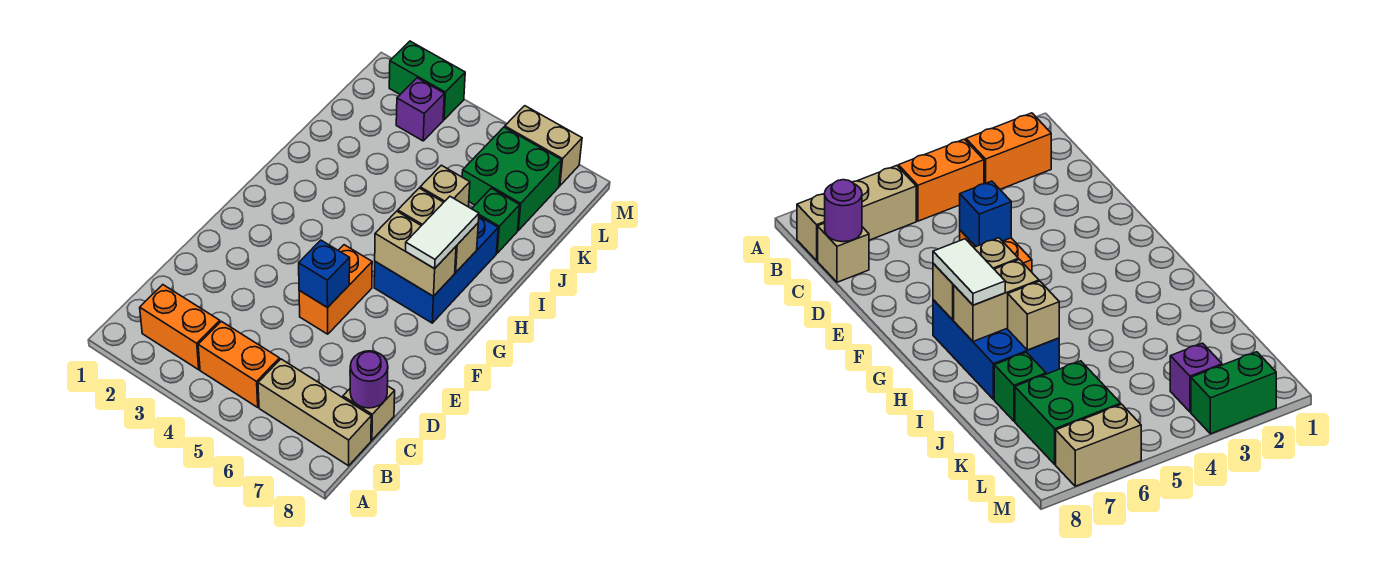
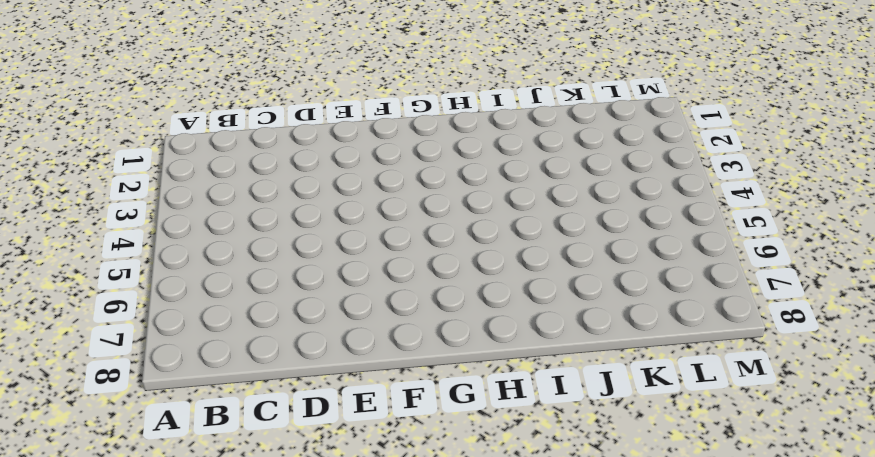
none -> orange 1x2 brick [140,285,220,370]
none -> orange 1x2 brick [198,321,279,407]
none -> tan 1x3 brick [258,359,371,466]

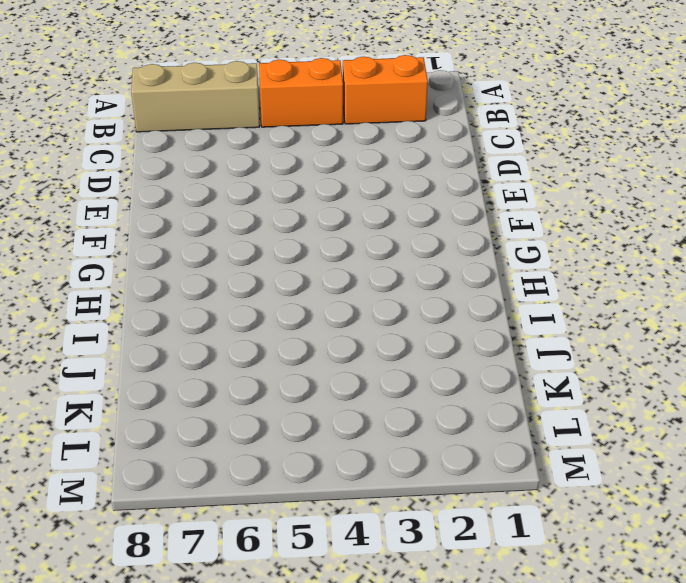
none -> tan 1x1 brick [343,386,395,440]
none -> orange 1x2 brick [299,245,372,334]
none -> blue 2x3 brick [374,216,498,323]

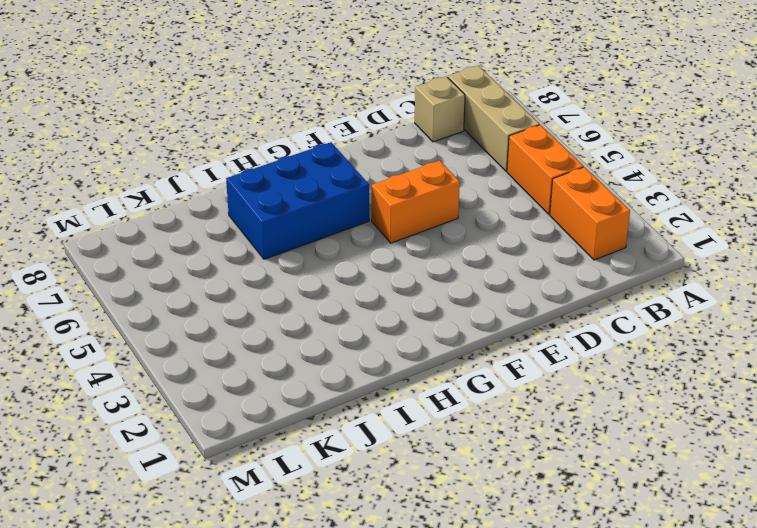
none -> green 1x1 brick [472,188,520,253]
none -> green 2x2 brick [462,127,562,230]
none -> purple 1x1 brick [396,78,444,141]

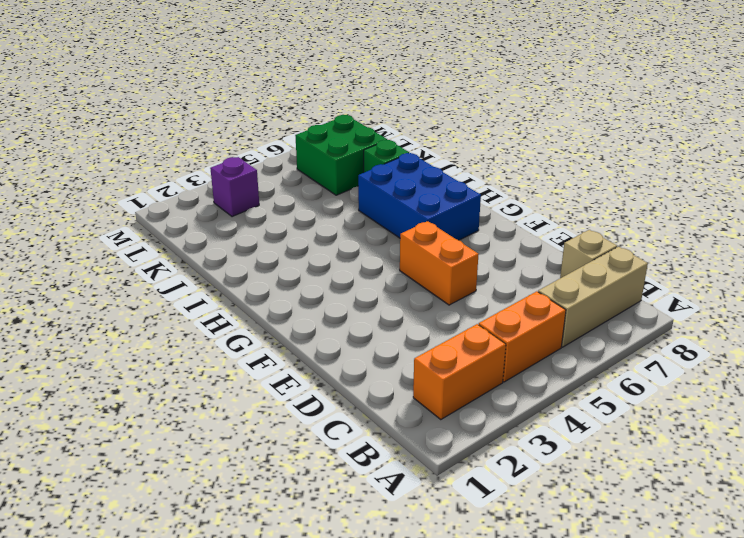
none -> green 1x2 brick [389,41,465,120]
none -> tan 1x2 brick [505,106,582,186]
none -> purple 1x1 round brick [350,351,388,408]

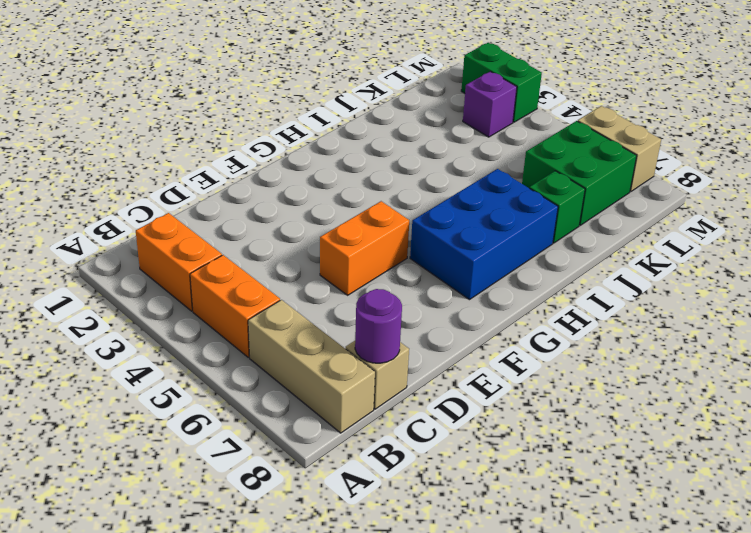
none -> blue 1x1 brick [299,240,350,308]
none -> tan 1x2 brick [375,211,456,296]
none -> tan 1x2 brick [398,188,478,272]

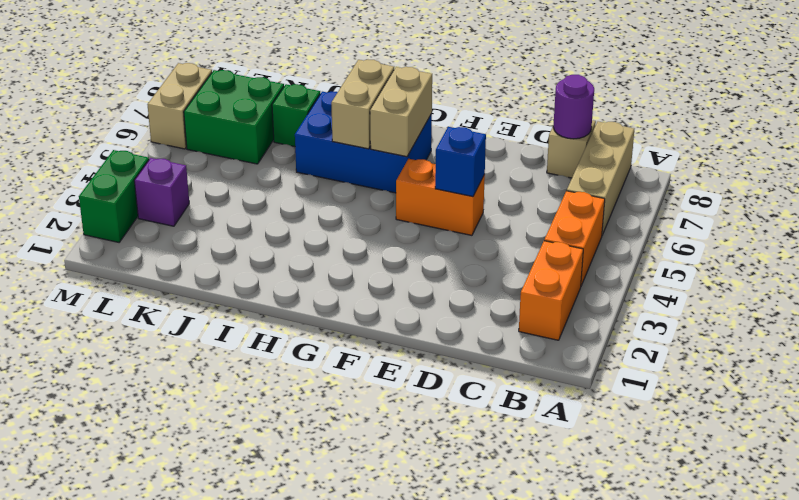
none -> tan 1x1 brick [420,165,470,207]
none -> white 1x2 tile [406,197,479,269]

